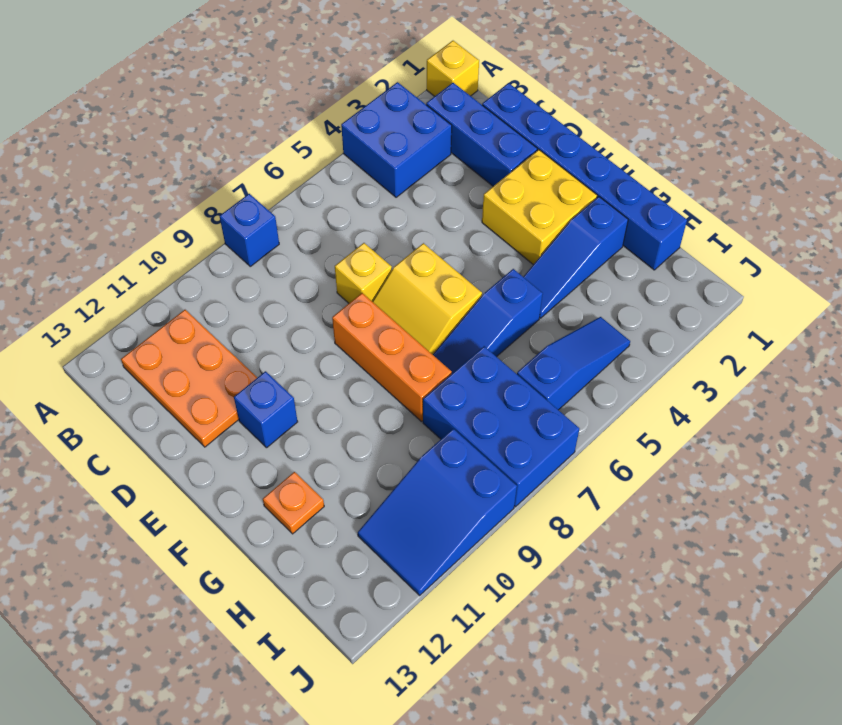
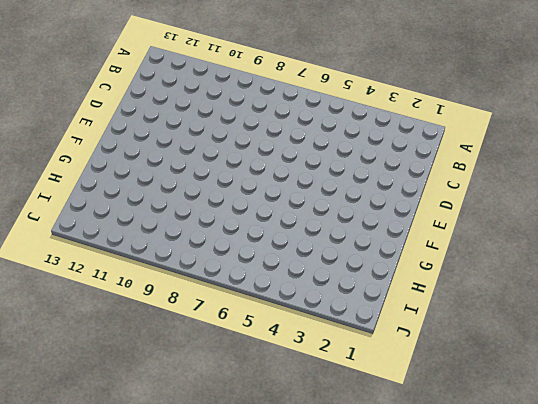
none -> yellow 1x1 brick [427,41,479,96]
none -> blue 2x2 brick [341,82,452,197]
none -> blue 1x1 brick [220,194,279,266]

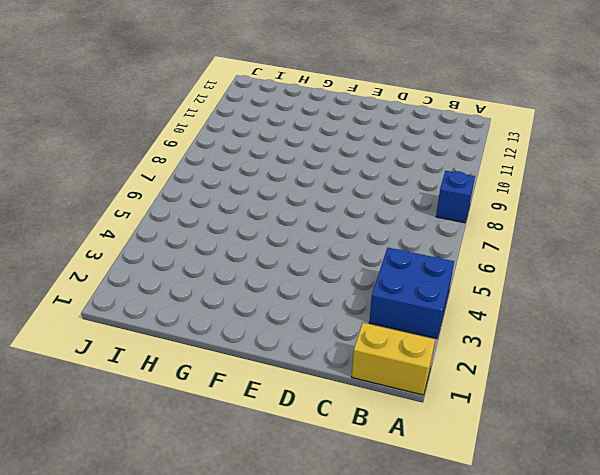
yellow 1x2 brick [352,323,435,395] -> yellow 1x1 brick [427,41,479,96]
none -> blue 1x3 brick [426,83,537,186]
none -> orange 2x3 plate [121,310,257,447]
none -> blue 1x6 brick [482,83,687,270]

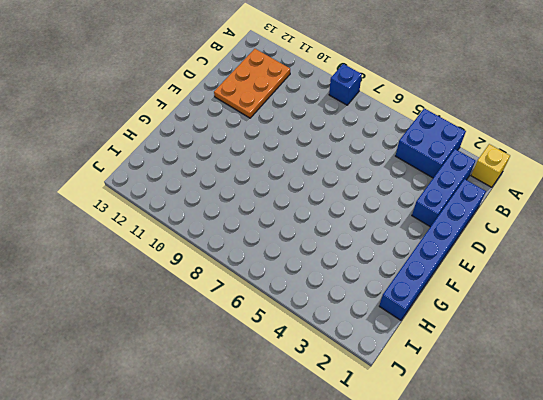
none -> yellow 1x1 brick [335,243,392,303]
none -> yellow 2x2 brick [482,150,597,265]
none -> yellow 2x2 slope [372,243,482,355]

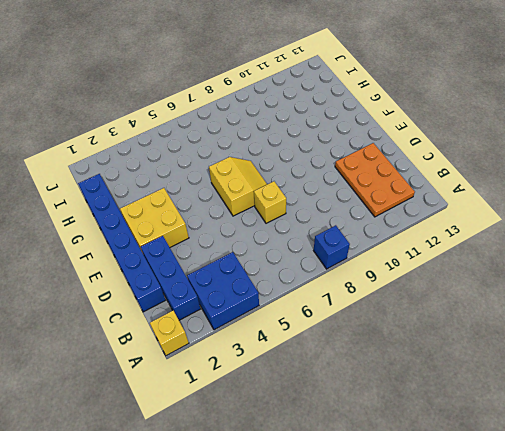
none -> orange 1x3 brick [332,293,452,422]
none -> blue 1x1 brick [234,371,298,448]
none -> blue 1x3 slope [524,197,628,318]

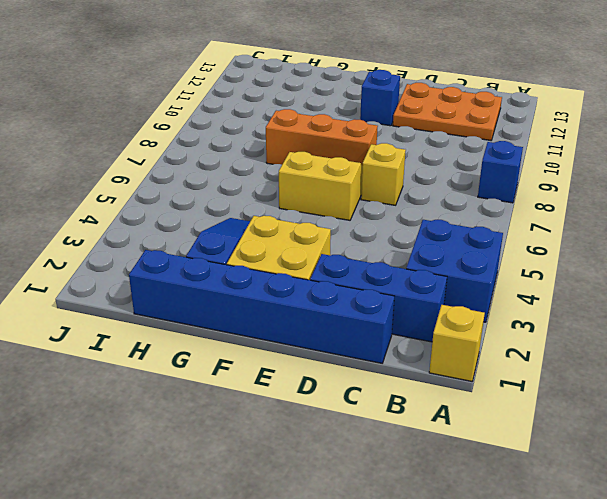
none -> blue 1x3 slope [433,269,543,373]
none -> orange 1x1 plate [263,472,324,534]
none -> blue 2x3 brick [423,346,579,507]

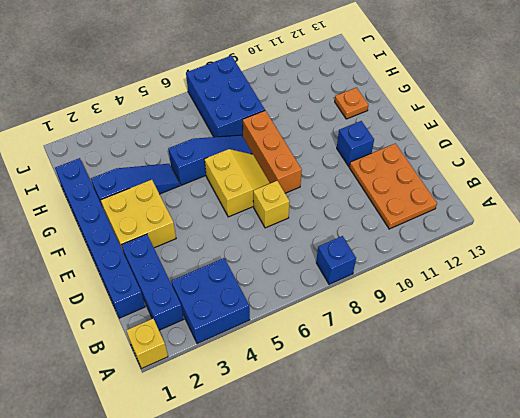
none -> blue 1x3 slope [517,317,630,410]
none -> blue 2x3 slope [358,429,517,595]

